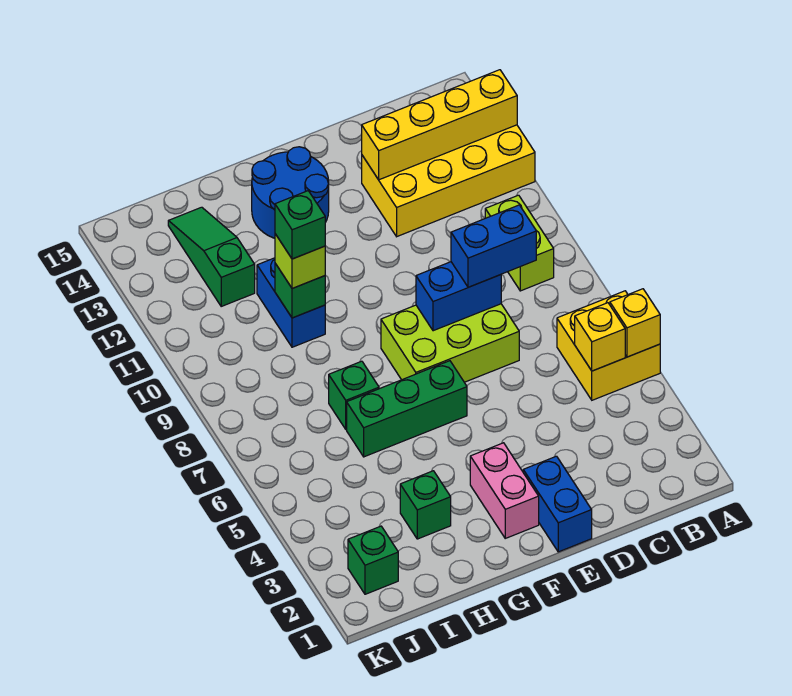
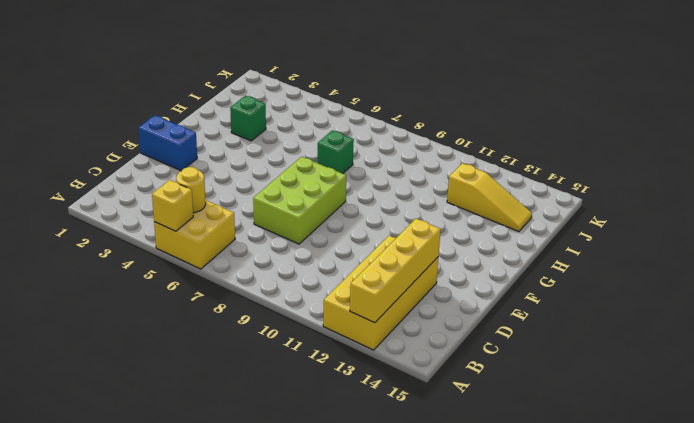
yellow 1x1 round brick [176,167,206,213] -> yellow 1x1 brick [575,303,625,371]
yellow 1x3 slope [447,163,532,232] -> green 1x3 slope [168,207,255,306]
none -> lime 1x2 brick [485,195,554,291]
none -> pink 1x2 brick [470,443,539,538]
none -> green 1x3 brick [347,361,467,457]

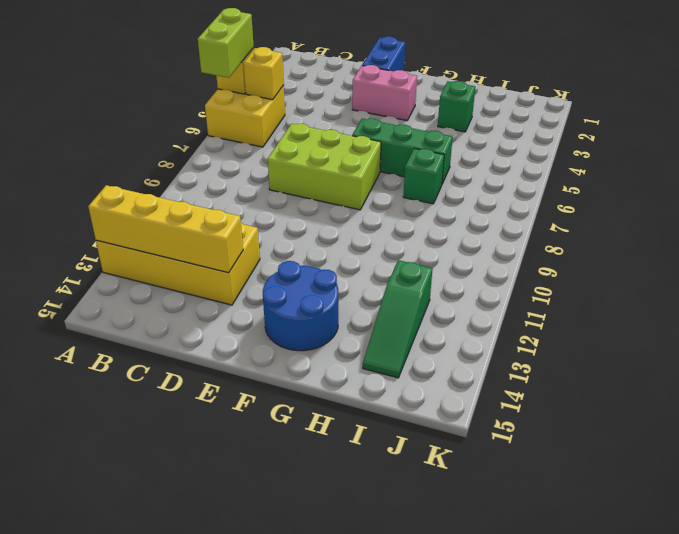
lime 1x2 brick [198,8,254,78] -> lime 1x2 brick moved to [485,195,554,291]
pink 1x2 brick [352,65,417,121] -> pink 1x2 brick turned to [470,443,539,538]
none -> blue 1x2 brick [257,258,325,347]
none -> green 1x1 brick [348,526,398,594]
none -> blue 1x2 brick [416,262,501,331]

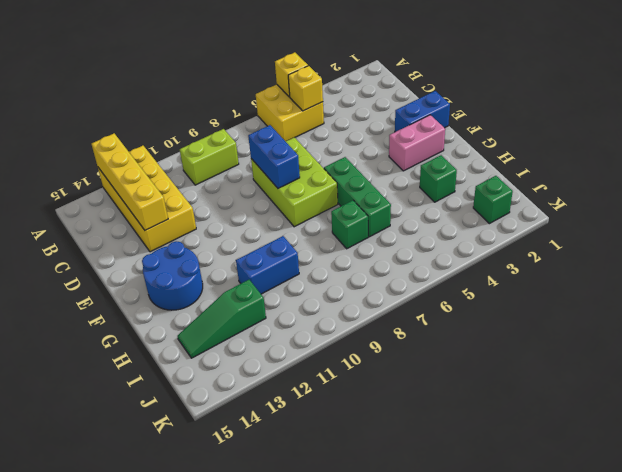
none -> green 1x1 brick [275,263,325,318]
none -> blue 1x2 brick [451,205,536,287]
none -> lime 1x1 brick [275,234,325,289]

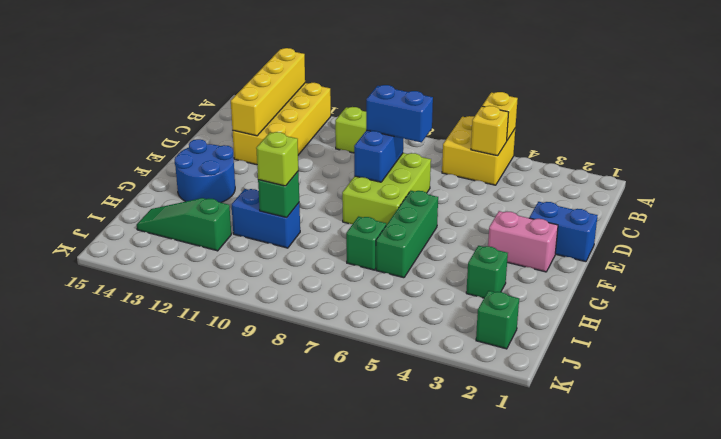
blue 1x2 brick [366,85,433,142] -> blue 1x2 brick turned to [451,205,536,287]
none -> green 1x1 brick [275,191,325,259]

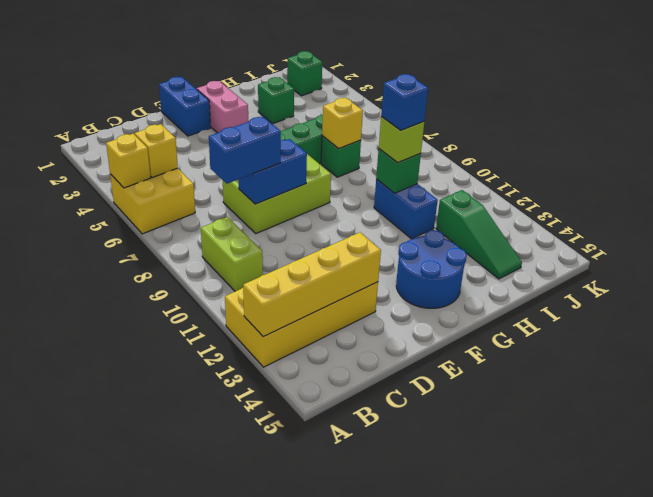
yellow 1x1 brick [322,98,363,149] -> none
blue 1x1 brick [381,74,428,130] -> green 1x1 brick [275,191,325,259]

